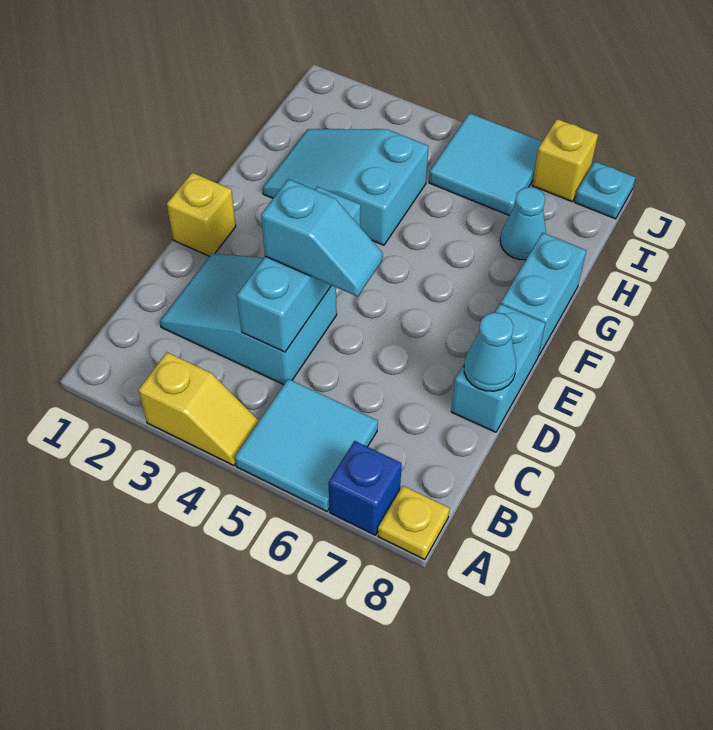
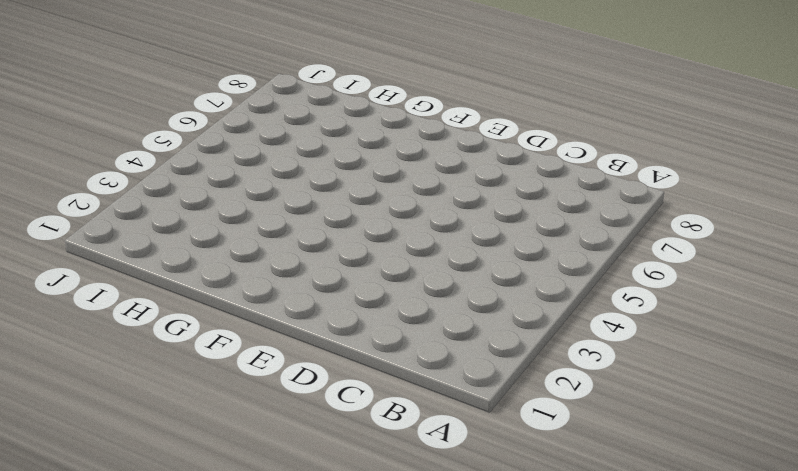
none -> yellow 1x2 slope [138,352,259,466]
none -> cyan 2x2 tile [235,379,378,511]
none -> blue 1x1 brick [328,441,402,535]

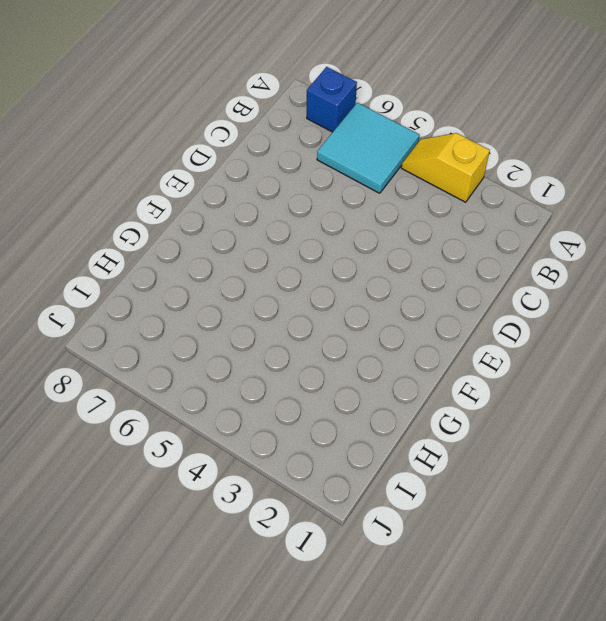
none -> yellow 1x1 plate [378,486,450,560]
none -> cyan 2x3 slope [160,253,337,385]
none -> cyan 1x2 brick [451,304,545,432]

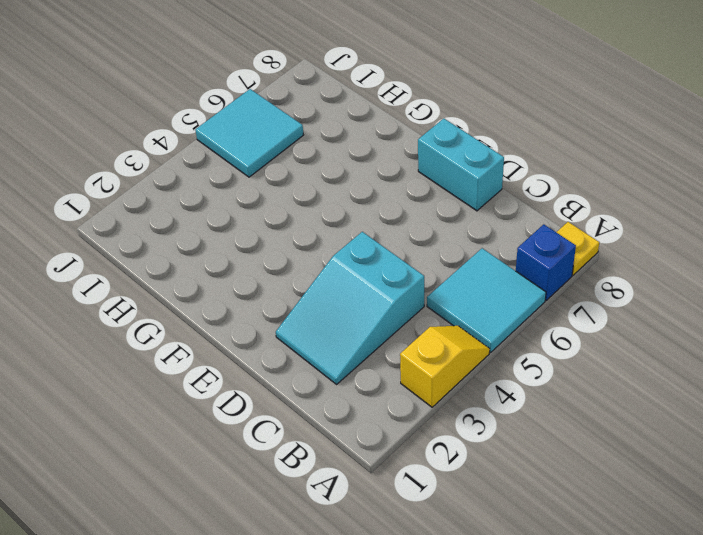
none -> yellow 1x1 brick [167,173,236,256]
none -> cyan 1x2 brick [501,233,586,356]
none -> cyan 2x3 slope [263,129,429,245]

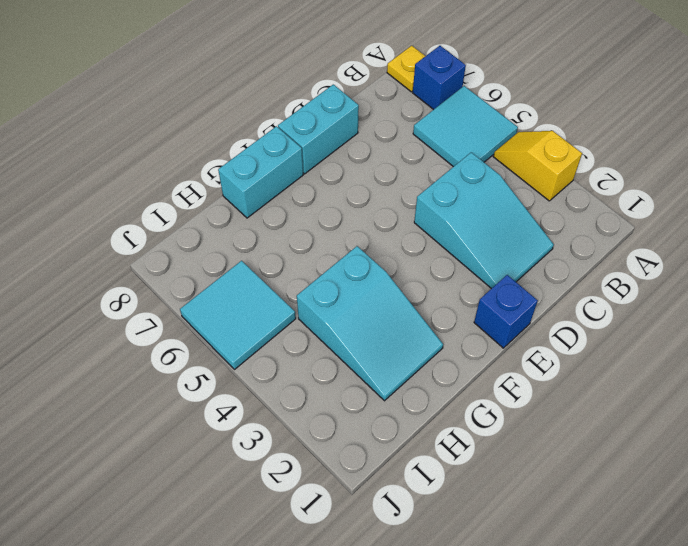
blue 1x1 brick [474,275,538,348] -> yellow 1x1 brick [167,173,236,256]
none -> cyan 1x1 cone [500,187,546,260]
none -> yellow 1x1 brick [532,119,598,201]
none -> cyan 1x1 plate [575,161,636,219]

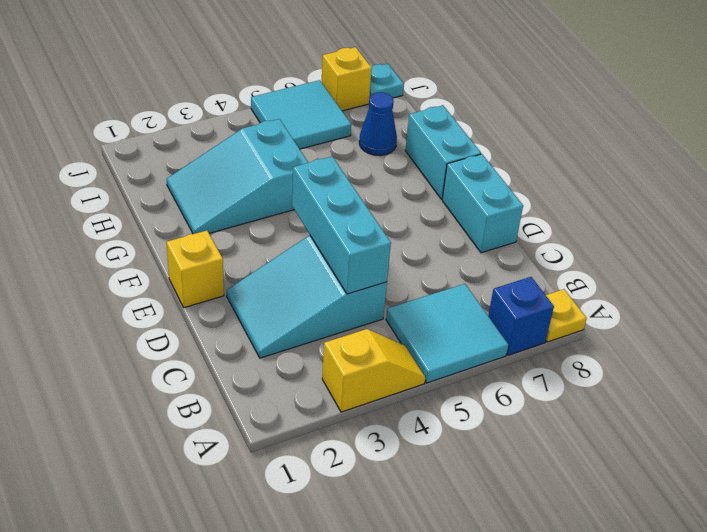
blue 1x1 cone [359,92,397,156] -> cyan 1x1 cone [500,187,546,260]
none -> cyan 1x1 cone [464,312,516,391]
none -> cyan 1x2 slope [261,179,383,297]

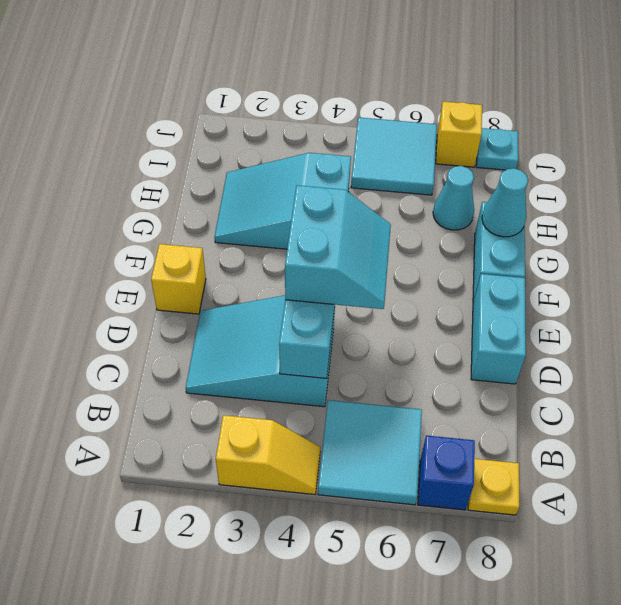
cyan 2x2 slope [285,185,391,309] -> cyan 1x2 slope [261,179,383,297]
cyan 1x1 cone [482,168,528,237] -> cyan 1x1 cone moved to [464,312,516,391]

